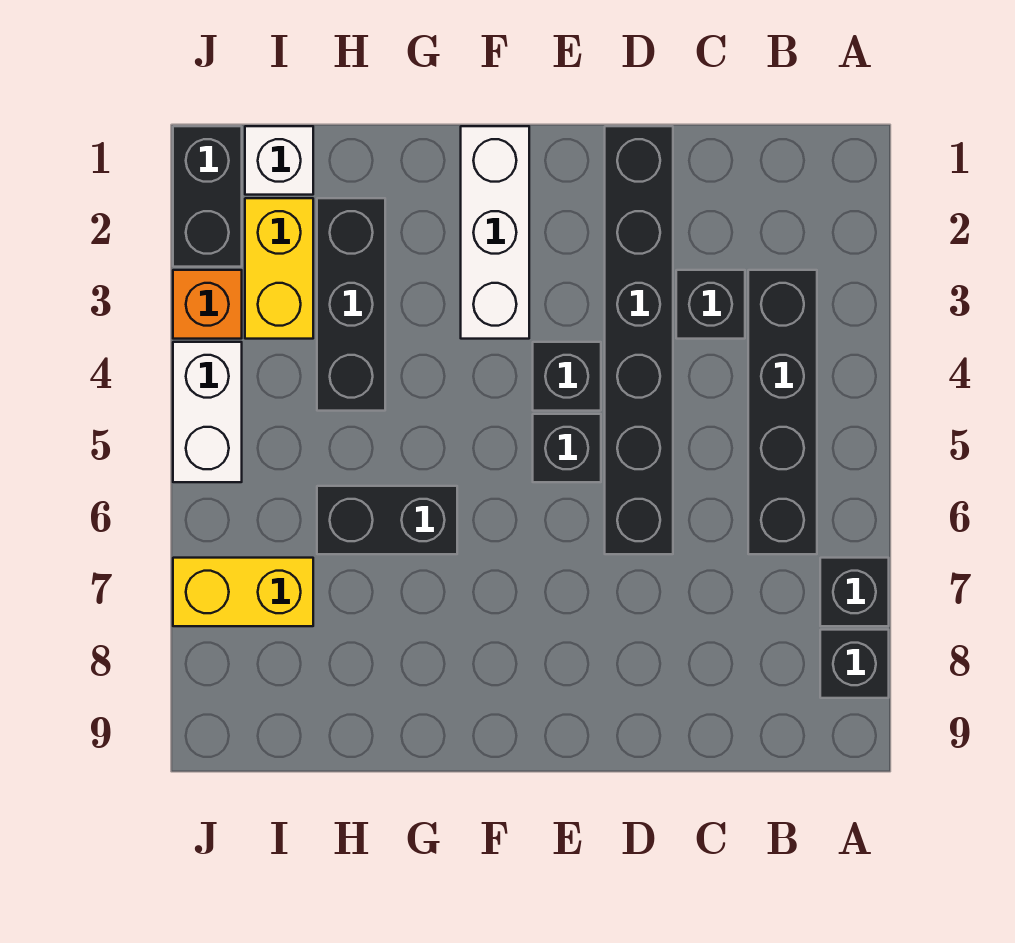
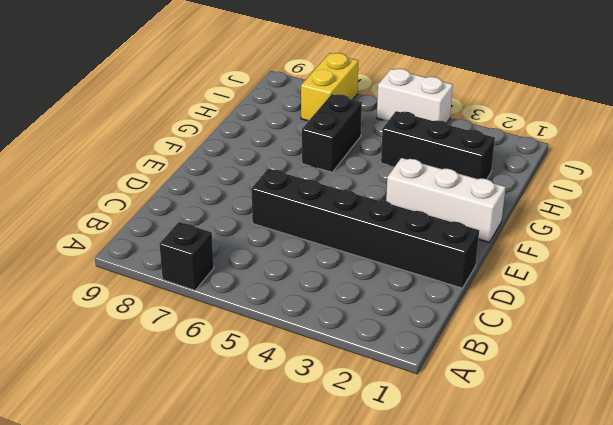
none -> black 1x1 brick [820,630,889,698]
none -> black 1x4 brick [748,270,817,554]
none -> black 1x1 brick [676,270,745,339]

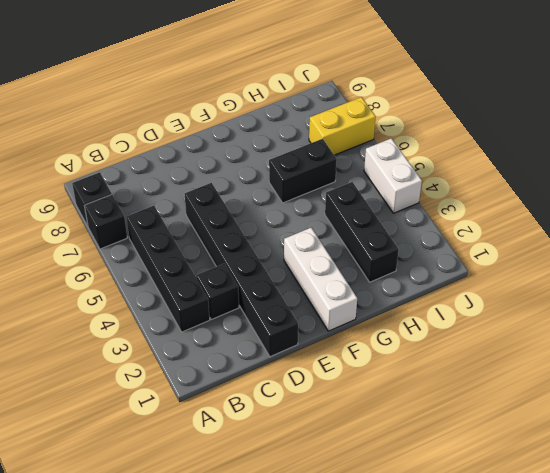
none -> black 1x1 brick [533,342,601,411]
none -> black 1x1 brick [533,414,601,482]
none -> white 1x1 brick [245,126,313,195]

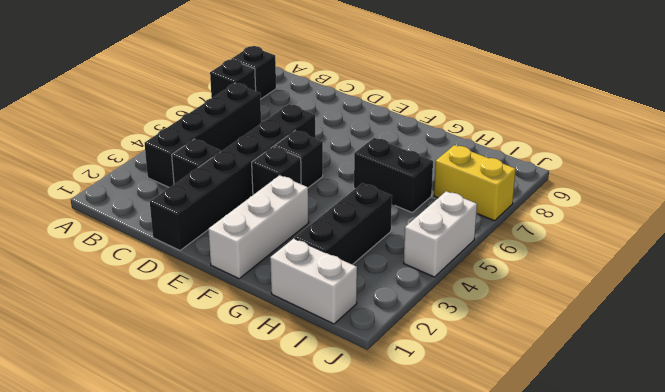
white 1x2 brick [270,238,357,324] -> white 1x1 brick [245,126,313,195]
none -> yellow 1x2 brick [245,198,313,339]
none -> black 1x2 brick [173,126,242,267]
none -> orange 1x1 brick [173,270,242,339]

